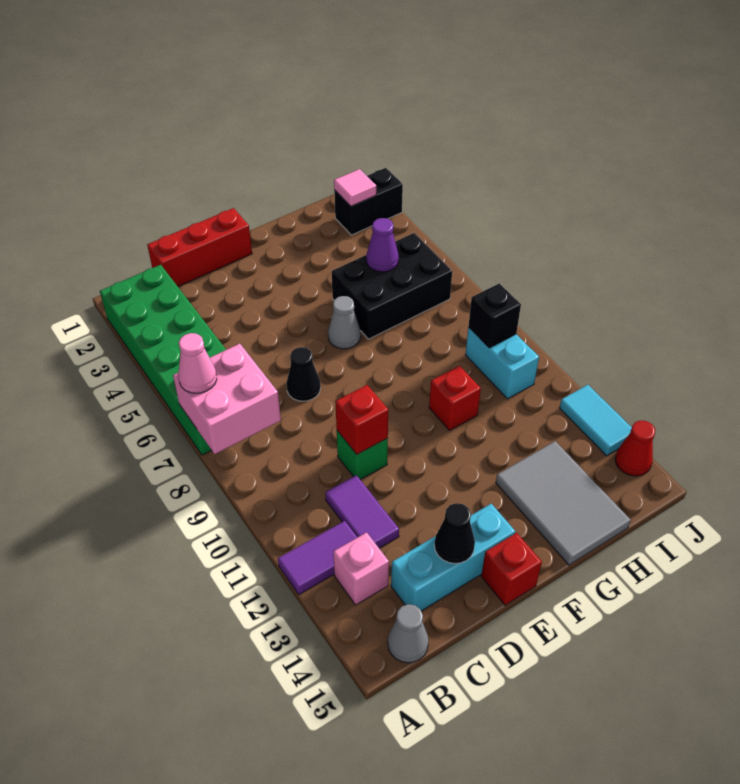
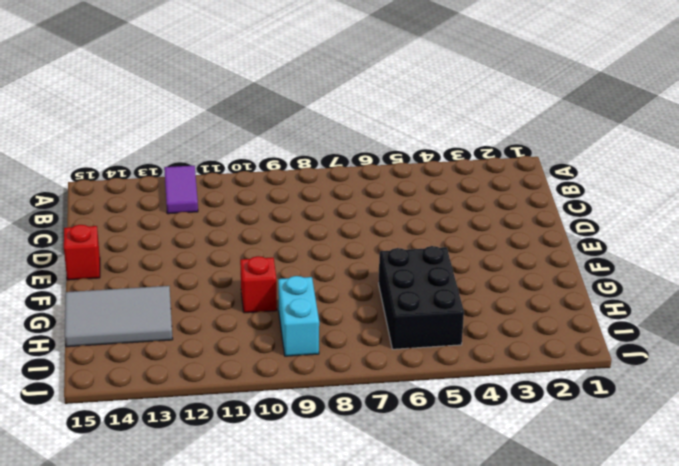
cyan 1x2 brick [278,276,319,356] -> cyan 1x2 brick turned to [465,327,539,399]
none -> green 2x6 brick [100,265,226,455]
none -> pink 1x1 brick [333,532,389,605]
none -> grey 1x1 cone [388,604,429,663]

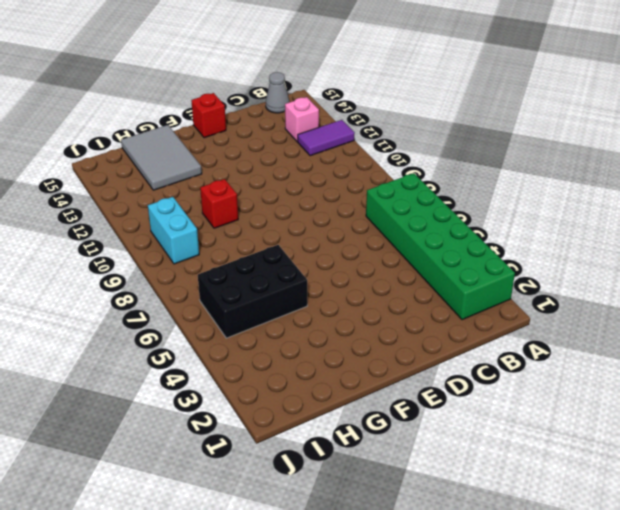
none -> red 1x3 brick [147,208,252,286]
none -> purple 1x2 tile [325,475,399,548]
none -> cyan 1x3 brick [391,504,515,611]

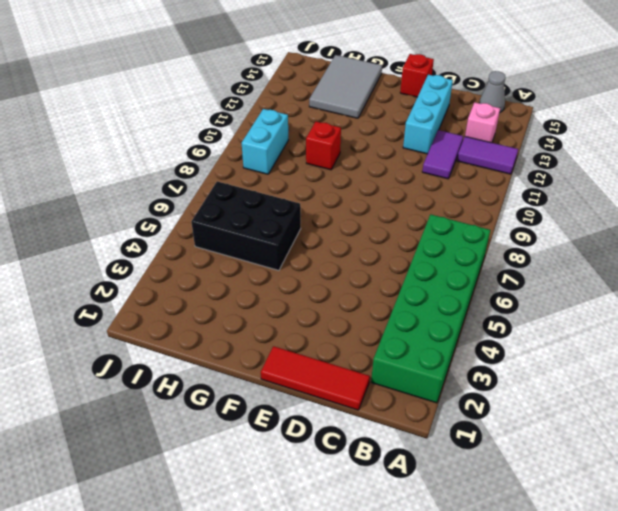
red 1x3 tile [261,346,370,410] -> red 1x3 brick [147,208,252,286]
cyan 1x3 brick [403,75,453,154] -> cyan 1x3 brick turned to [391,504,515,611]
none -> black 1x1 cone [286,347,321,401]
none -> green 1x1 brick [337,431,388,479]
none -> grey 1x1 cone [328,296,361,349]

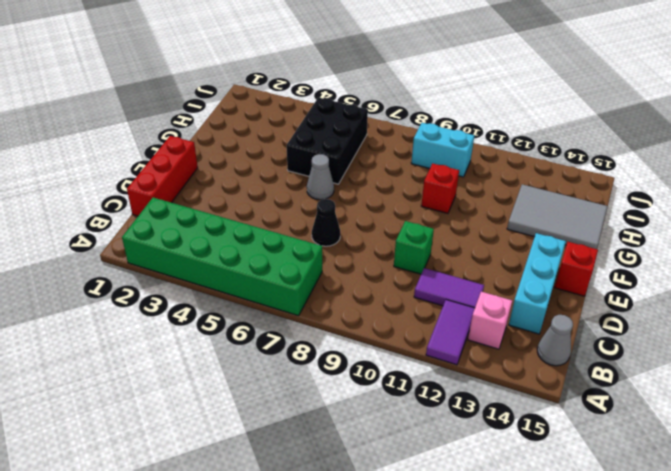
none -> black 1x2 brick [334,168,403,235]
none -> cyan 1x2 tile [560,385,632,456]
none -> red 1x1 cone [615,420,655,476]

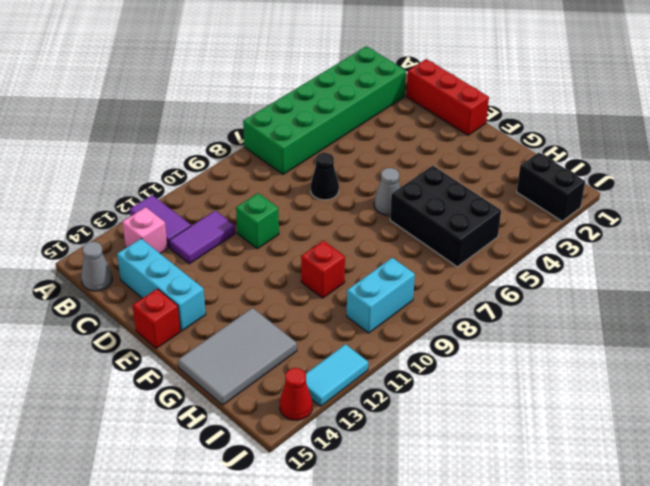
none -> pink 2x2 brick [173,344,281,454]
none -> red 1x1 brick [335,385,388,454]
none -> black 1x1 cone [434,503,475,564]

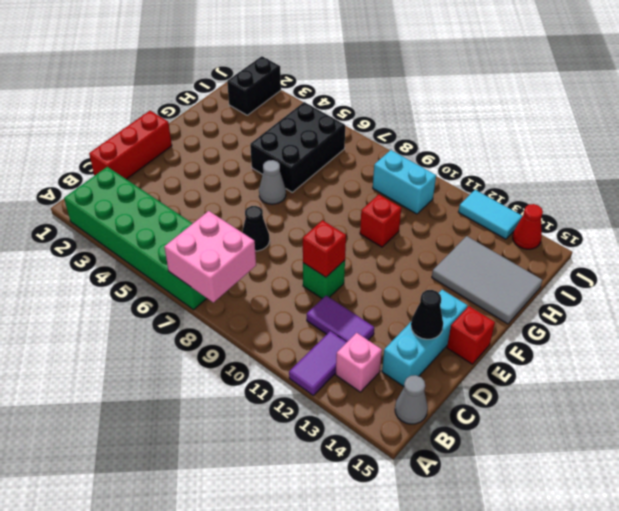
none -> purple 1x1 cone [366,218,399,272]
none -> pink 1x1 tile [334,169,376,206]
none -> black 1x1 brick [468,283,521,348]

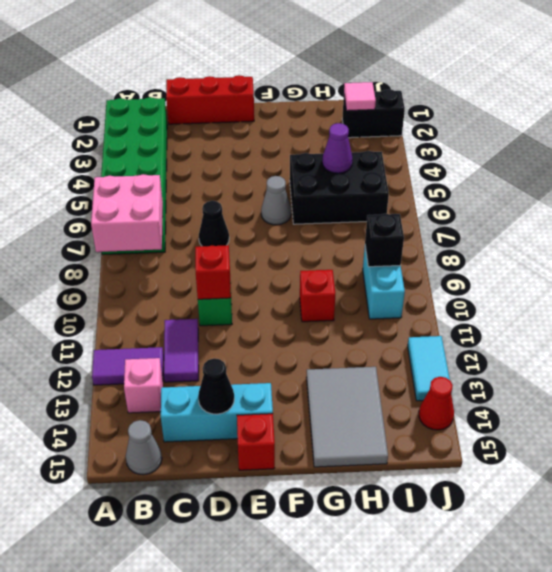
none -> pink 1x1 cone [178,333,217,393]

